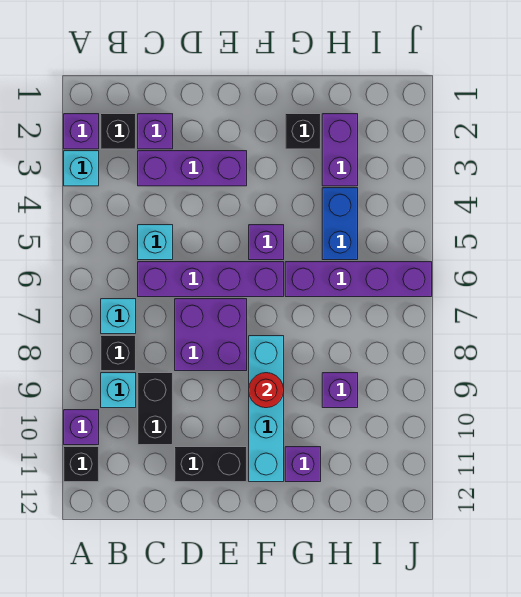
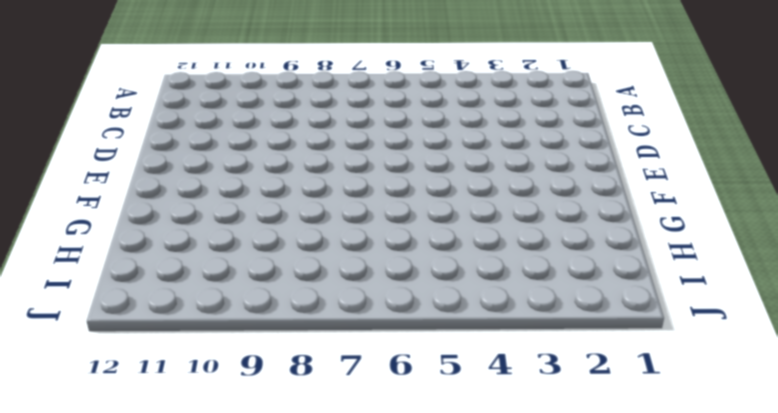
none -> purple 1x1 brick [64,114,99,149]
none -> cyan 1x1 brick [64,151,99,186]
none -> purple 1x1 brick [64,410,99,445]

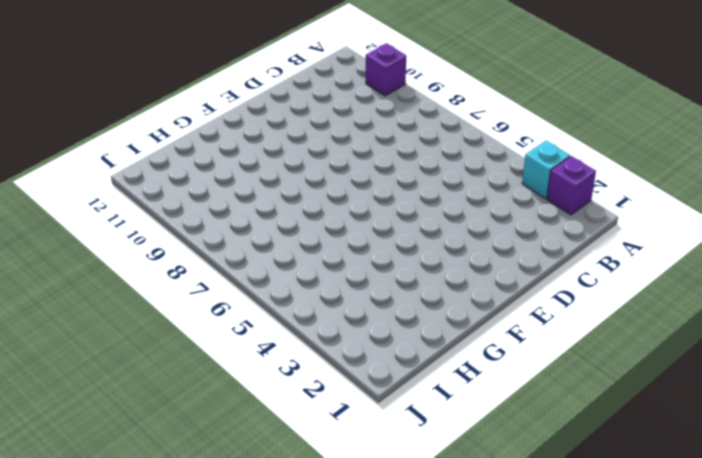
none -> black 1x1 brick [64,447,99,482]
none -> black 1x1 brick [101,114,136,149]
none -> cyan 1x1 brick [101,299,136,334]

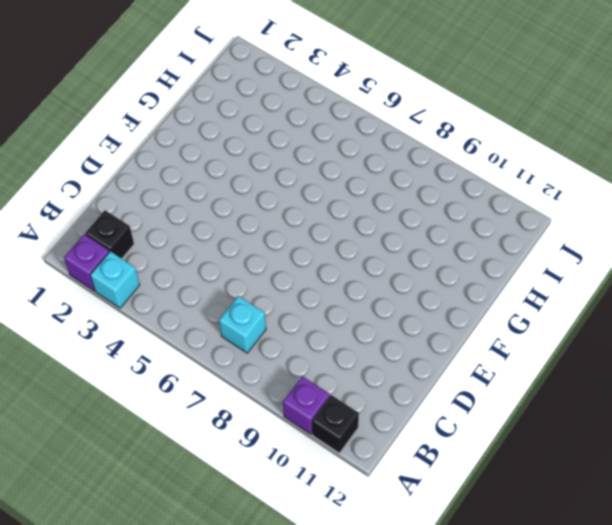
none -> black 1x1 brick [101,336,136,371]
none -> cyan 1x1 brick [101,373,136,408]
none -> purple 1x1 brick [138,114,173,149]

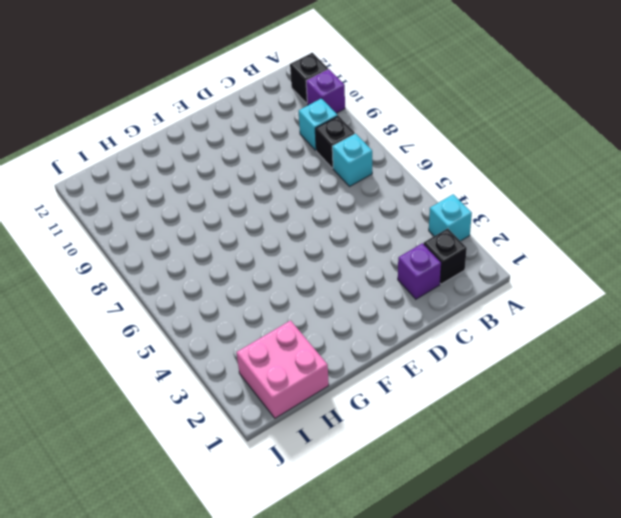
pink 2x2 brick [236,321,329,418] -> purple 1x2 brick [322,114,358,186]
none -> purple 1x1 brick [64,114,99,149]
none -> purple 1x3 brick [138,151,247,186]
none -> cyan 1x1 brick [138,225,173,260]

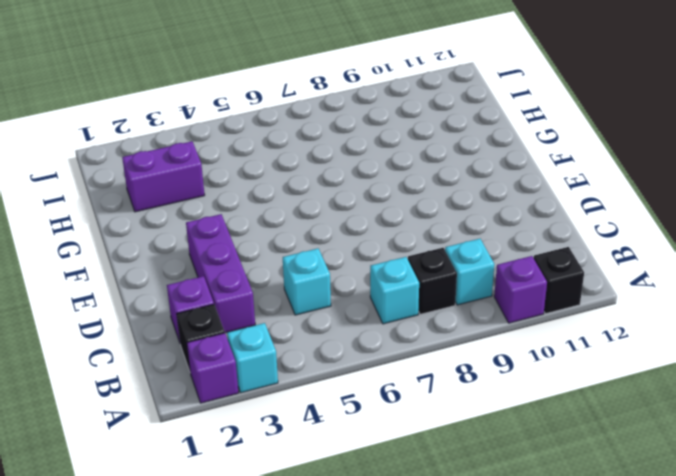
none -> purple 1x4 brick [138,262,284,297]
none -> black 1x2 brick [138,373,173,445]
none -> purple 2x2 brick [175,299,247,371]

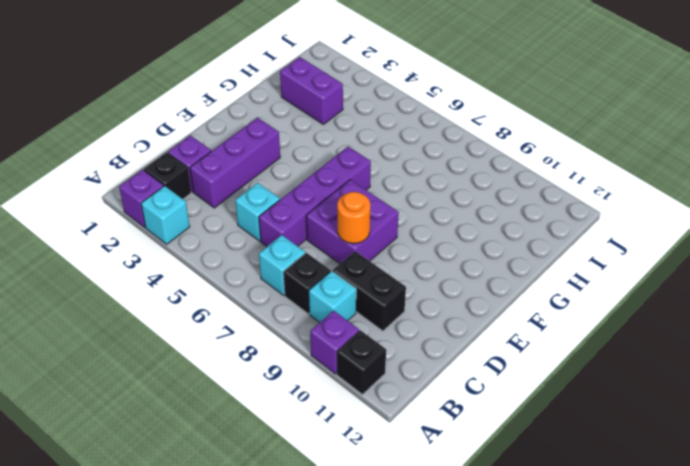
orange 1x1 round brick [337,192,370,244] -> none
none -> black 1x2 brick [175,447,247,482]
none -> purple 1x1 brick [249,225,284,260]
none -> cyan 1x4 brick [249,336,284,482]

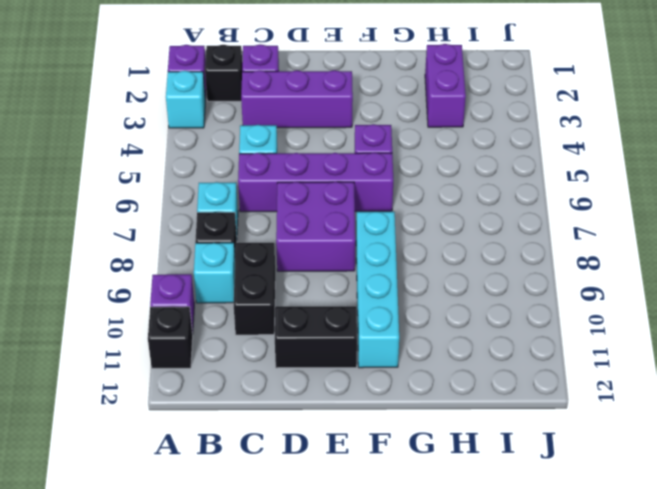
none -> black 1x1 brick [285,114,321,149]
none -> purple 1x4 brick [285,262,432,297]
none -> purple 1x1 brick [285,447,321,482]

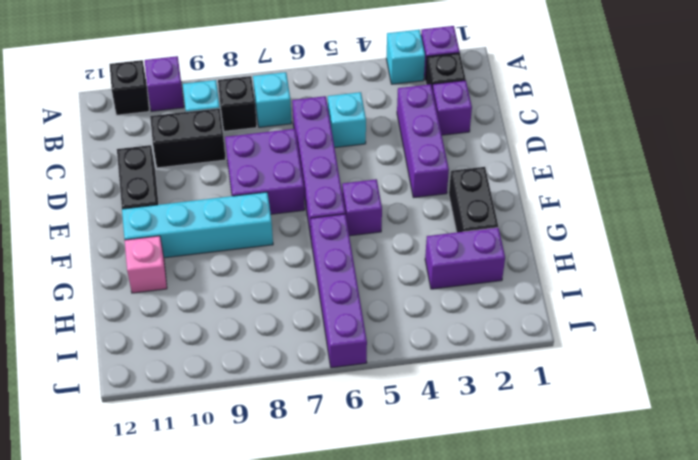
black 1x2 brick [449,167,498,232] -> black 1x1 brick [285,114,321,149]
pink 1x1 brick [125,236,167,293] -> purple 1x1 brick [285,447,321,482]
none -> blue 1x2 brick [322,188,358,260]
none -> purple 1x1 brick [322,373,358,408]
none -> red 1x1 round brick [249,373,284,408]

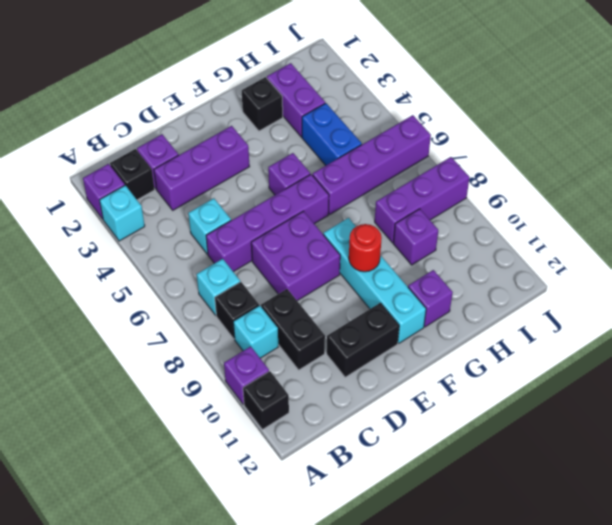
purple 1x3 brick [375,157,470,243] -> none

